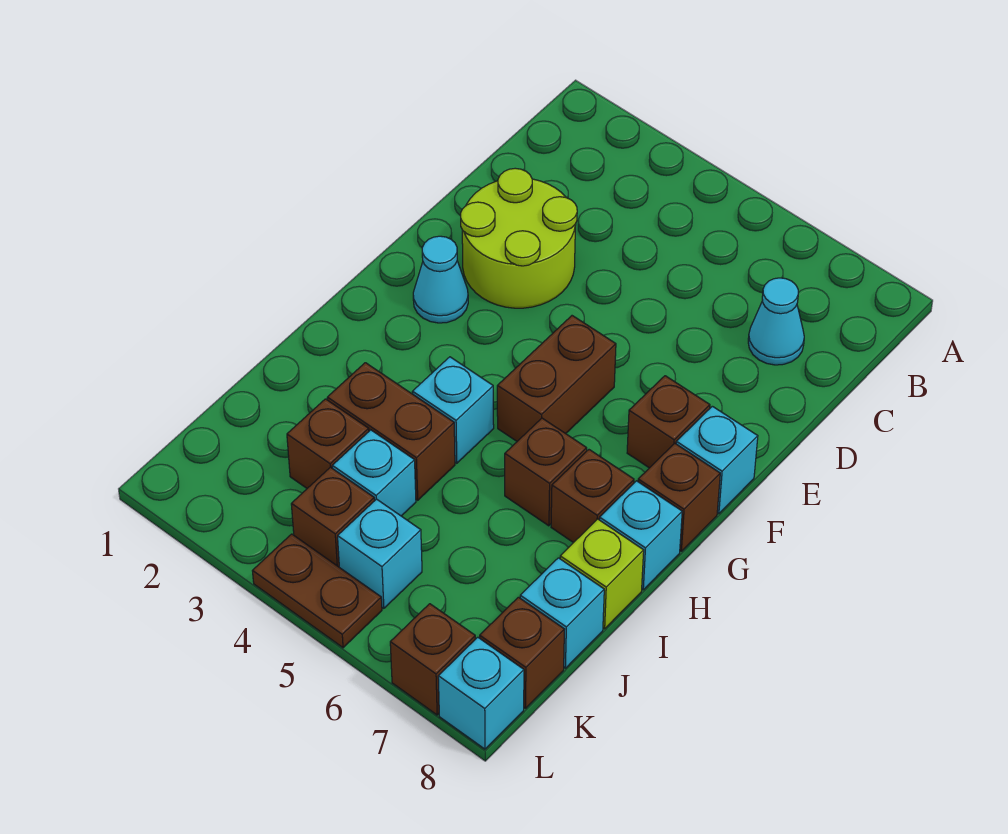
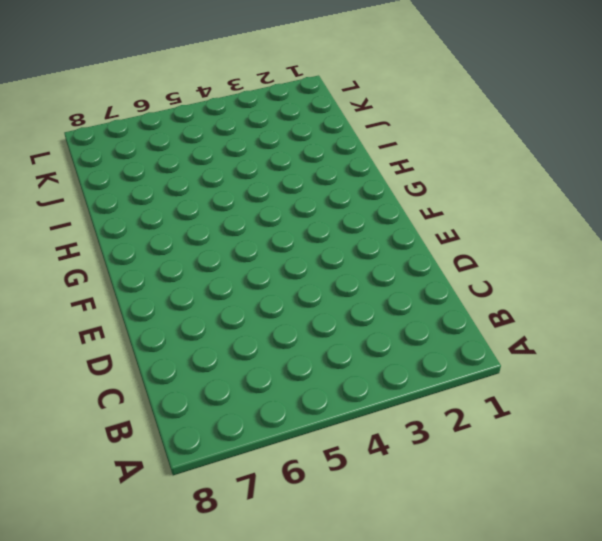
none -> cyan 1x1 cone [748,278,804,365]
none -> lime 2x2 round brick [461,168,577,308]
none -> cyan 1x1 cone [413,236,468,323]

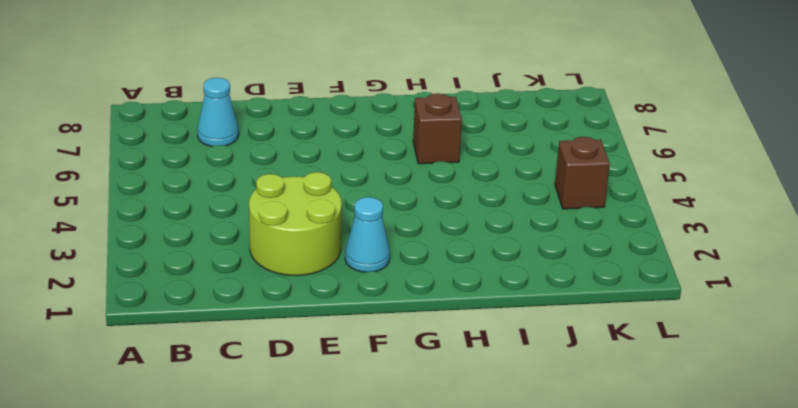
none -> brown 1x2 brick [497,316,616,441]
none -> brown 1x1 brick [627,376,710,468]
none -> cyan 1x1 brick [676,406,758,514]

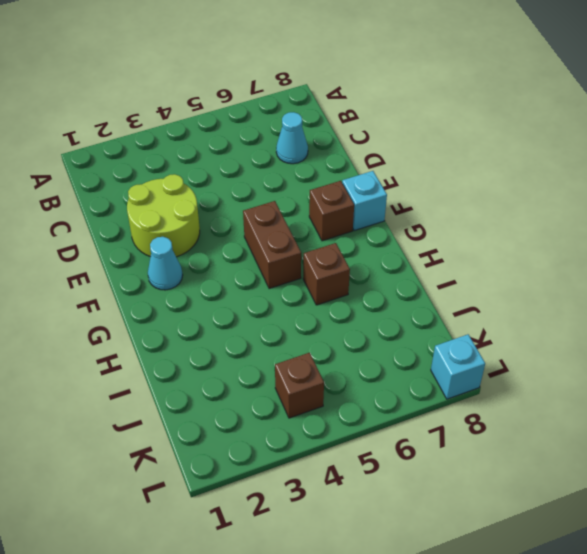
none -> brown 1x1 brick [638,443,720,551]
none -> cyan 1x1 brick [412,357,494,463]
none -> brown 1x1 brick [551,450,634,543]

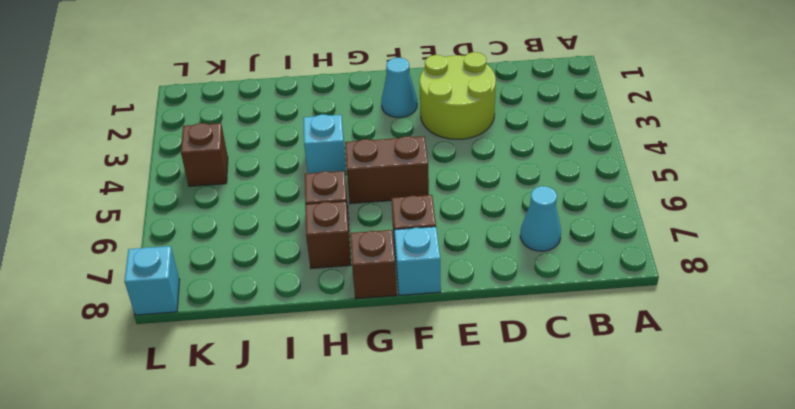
none -> cyan 1x1 brick [599,481,682,590]
none -> brown 1x2 brick [327,363,455,500]
none -> lime 1x1 brick [560,519,644,629]

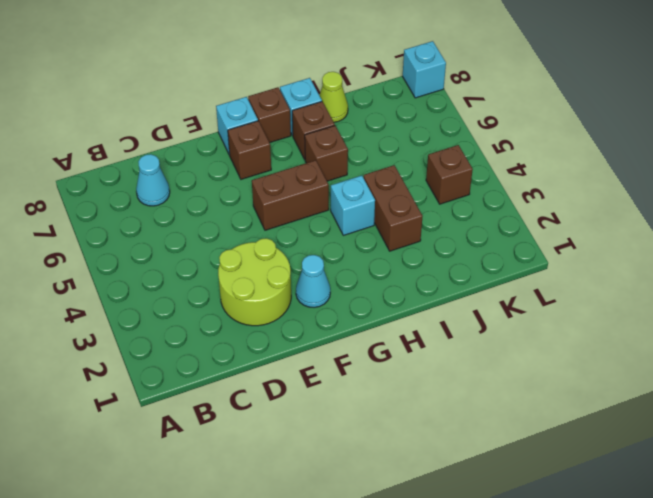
lime 1x1 cone [319,72,348,122] -> lime 1x1 brick [560,519,644,629]
none -> brown 1x1 brick [287,399,369,488]
none -> cyan 1x1 brick [332,430,416,516]
none -> cyan 1x1 brick [520,558,604,668]

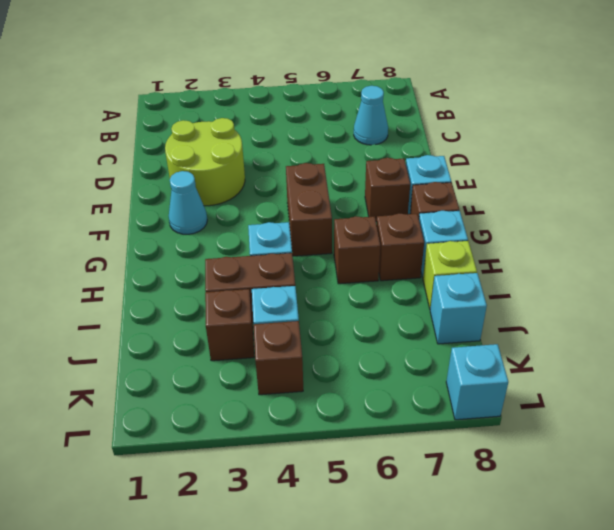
none -> cyan 1x1 brick [338,499,422,608]
none -> brown 1x1 brick [480,597,564,708]
none -> brown 1x2 plate [253,534,382,648]

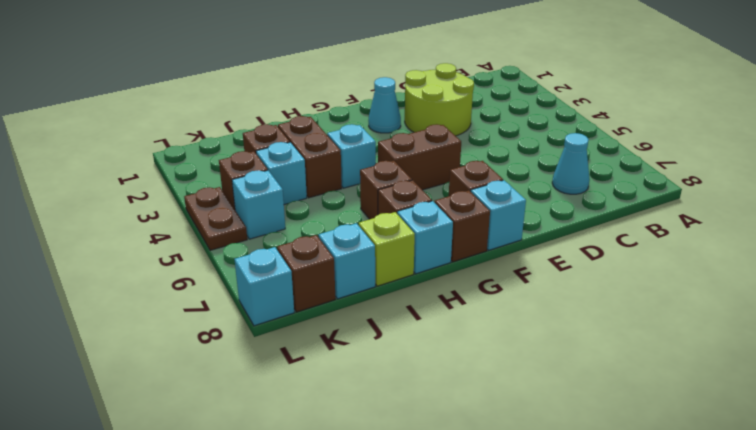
none -> brown 1x1 brick [390,604,475,715]

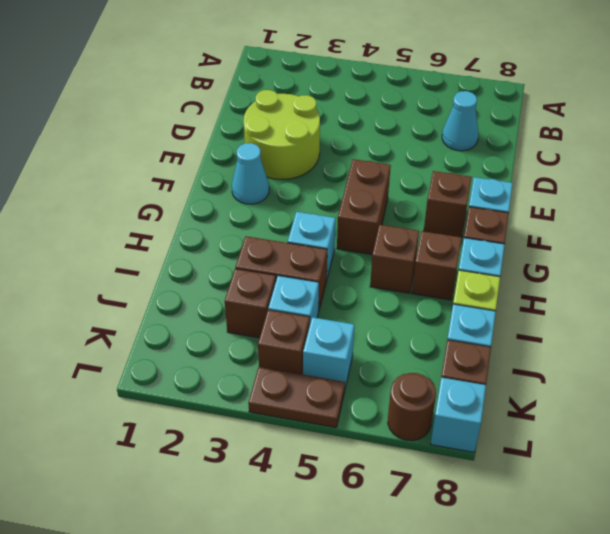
brown 1x1 round brick [388,373,436,441] -> brown 1x1 brick [390,604,475,715]

